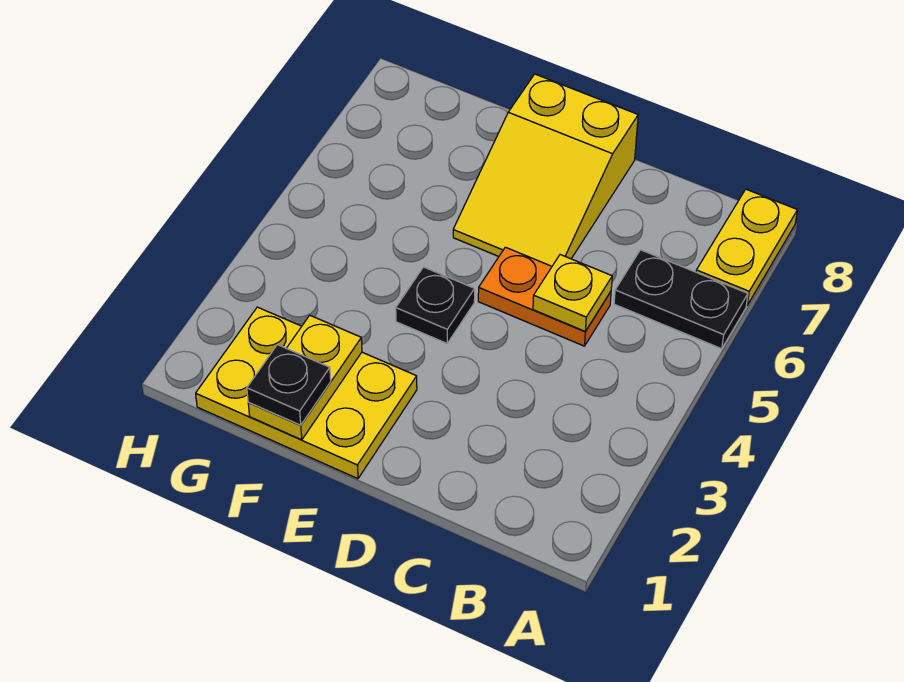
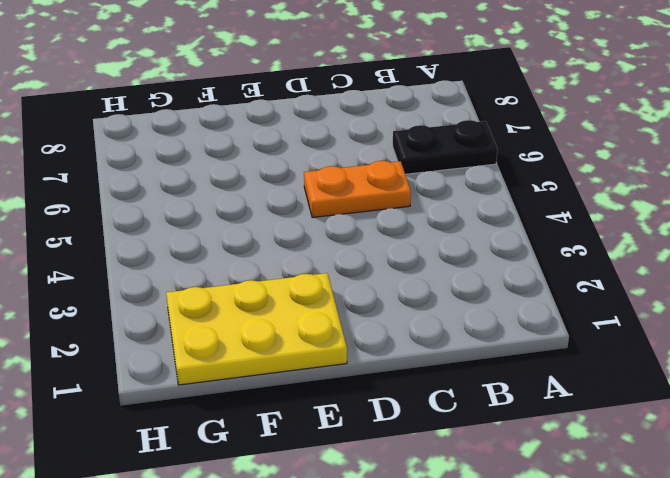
none -> yellow 1x2 plate [696,189,797,305]
none -> yellow 2x3 slope [453,74,638,266]

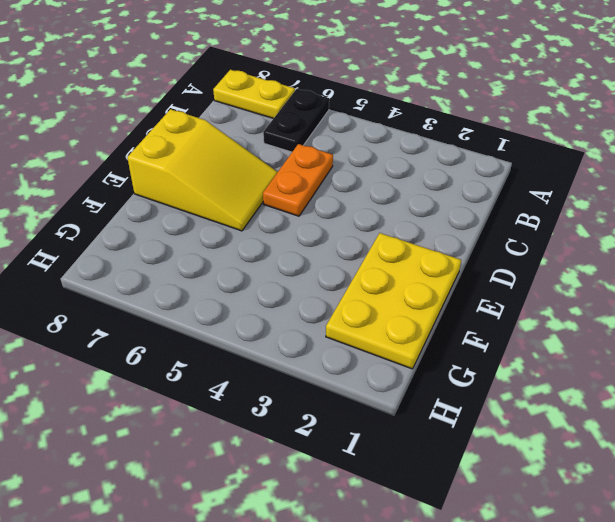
none -> black 1x1 plate [396,267,475,343]
none -> yellow 1x1 plate [533,255,612,331]

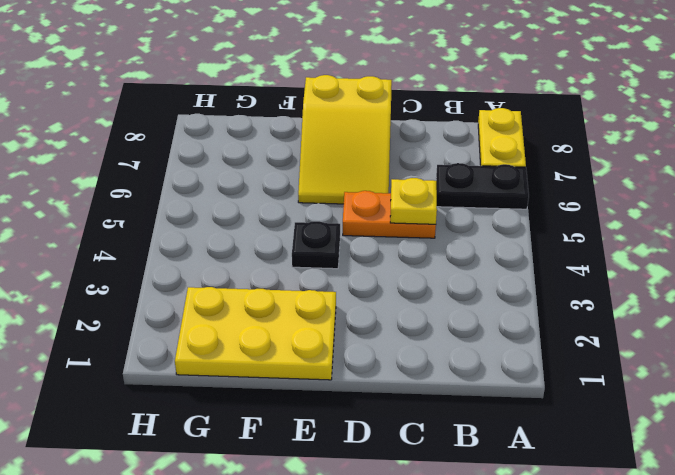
none -> yellow 1x2 plate [248,315,362,440]
none -> black 1x1 plate [247,345,331,425]

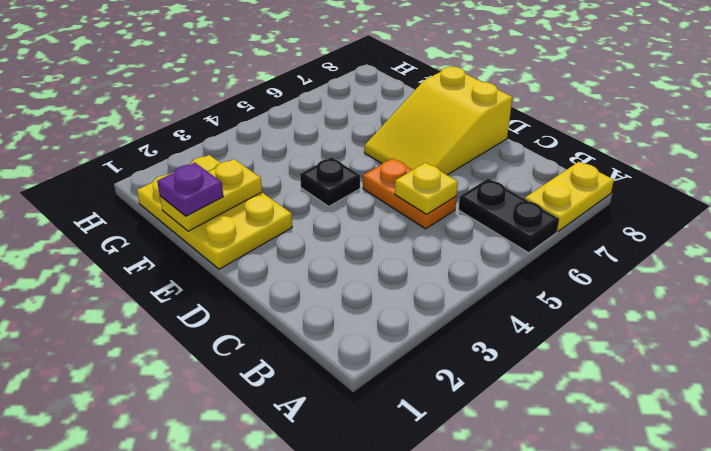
purple 1x1 plate [157,163,223,216] -> black 1x1 plate [247,345,331,425]

